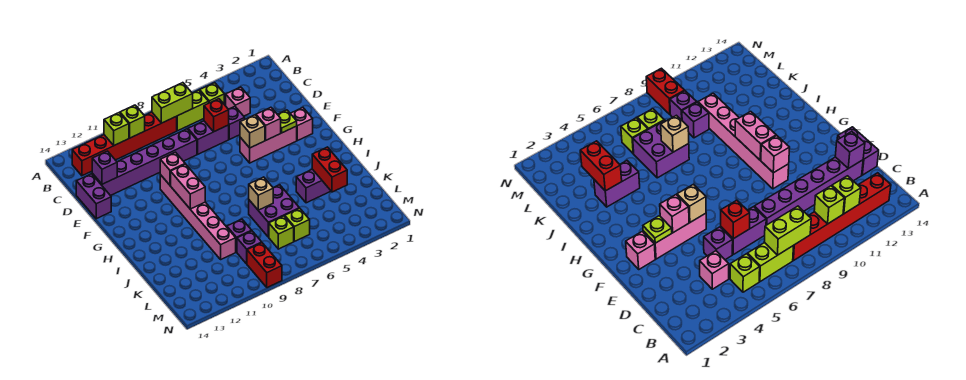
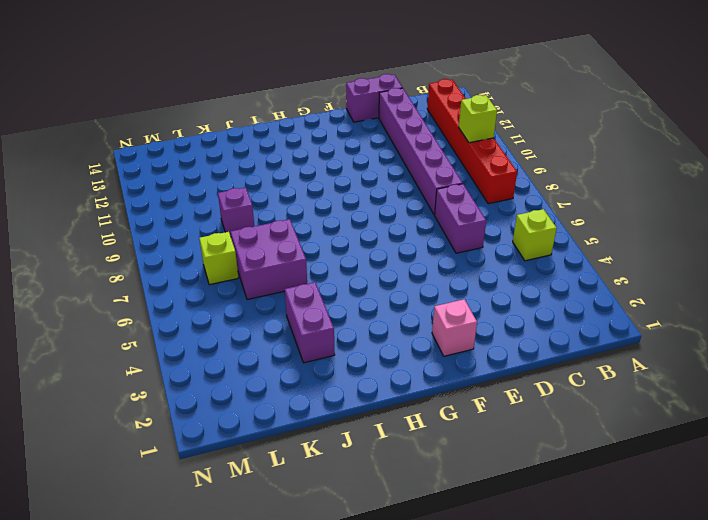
none -> lime 1x2 brick [177,90,209,131]
none -> pink 1x1 brick [226,87,250,116]
none -> purple 1x1 brick [229,106,245,139]
none -> pink 1x3 brick [240,126,297,163]

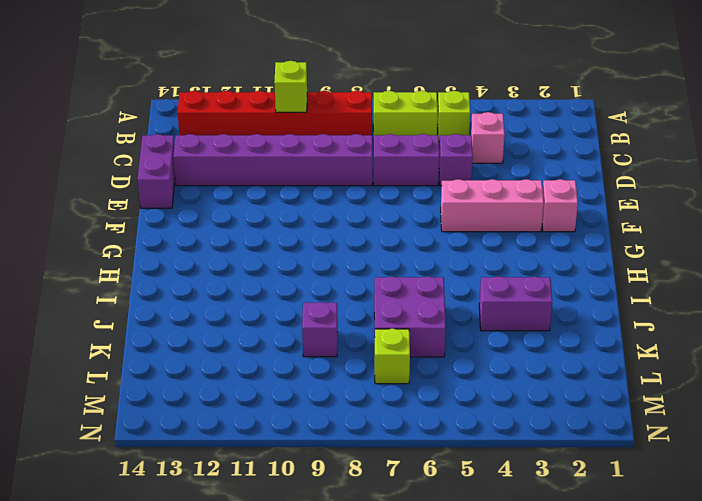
none -> pink 1x6 brick [160,175,236,259]
none -> lime 1x1 brick [285,208,310,241]
none -> purple 1x1 brick [237,231,262,264]
none -> red 1x2 brick [247,243,282,288]

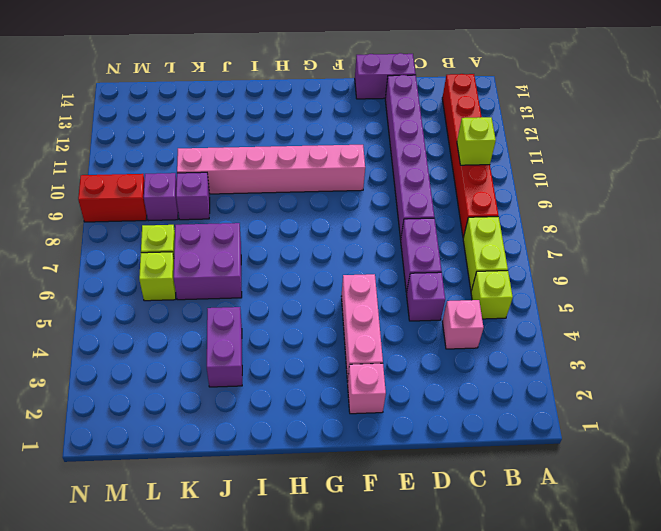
none -> lime 1x2 brick [152,83,193,123]
none -> lime 1x1 brick [104,113,129,145]
none -> red 1x1 brick [204,99,229,132]
none -> purple 1x1 brick [92,151,117,184]

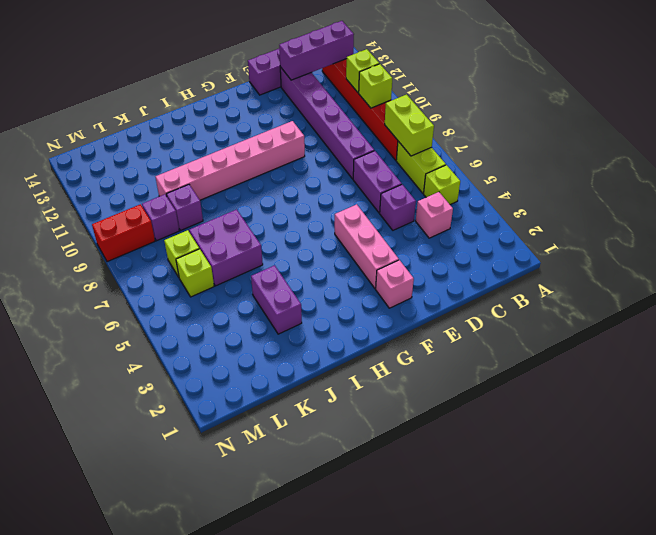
purple 1x3 brick [279,21,354,80] -> purple 1x1 brick [92,151,117,184]
none -> red 1x1 brick [204,99,229,132]
none -> lime 1x1 plate [277,110,297,133]
none -> pink 1x1 brick [256,107,281,140]
none -> tan 1x1 brick [240,115,265,148]

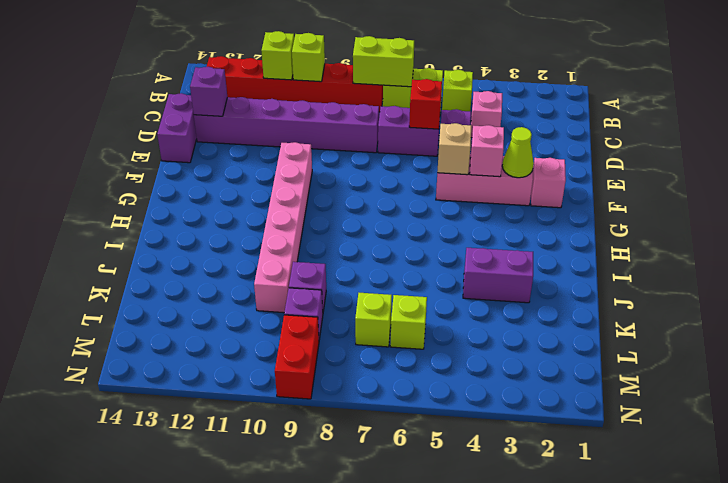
lime 1x1 cone [502,127,534,178] -> lime 1x1 plate [277,110,297,133]
none -> purple 2x2 brick [249,185,299,237]
none -> pink 1x1 brick [160,152,185,185]
none -> pink 1x2 brick [171,164,205,209]
none -> red 1x2 brick [312,147,347,192]

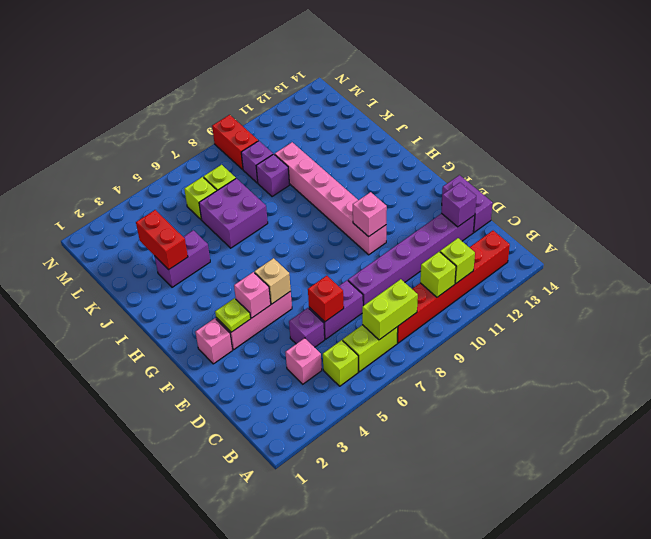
none -> pink 1x2 brick [171,164,205,209]
none -> tan 1x1 brick [249,177,273,210]

